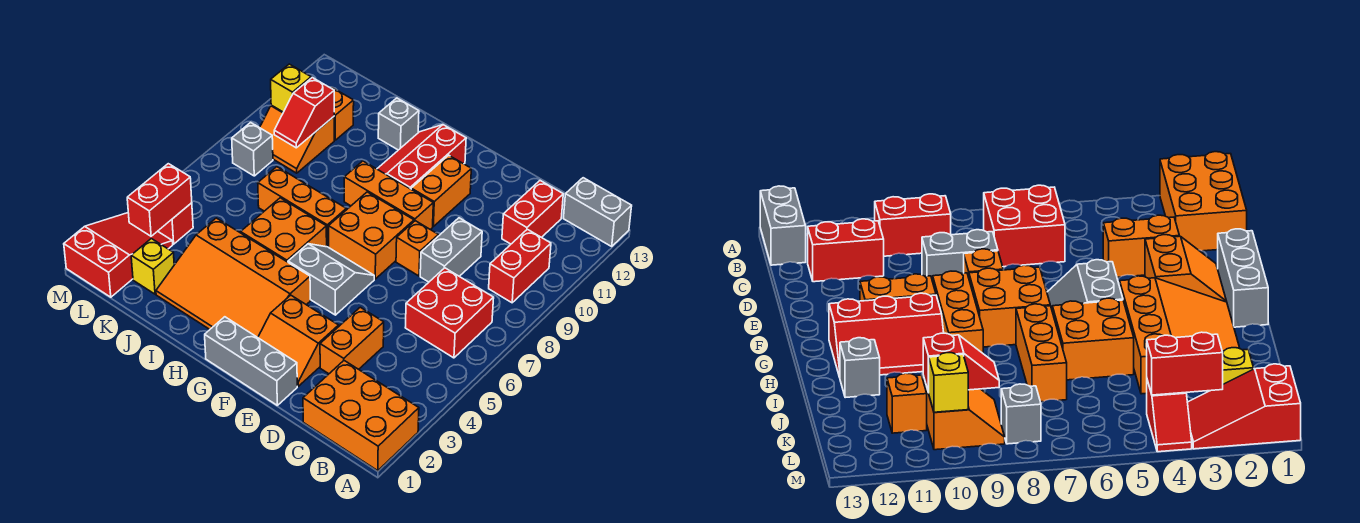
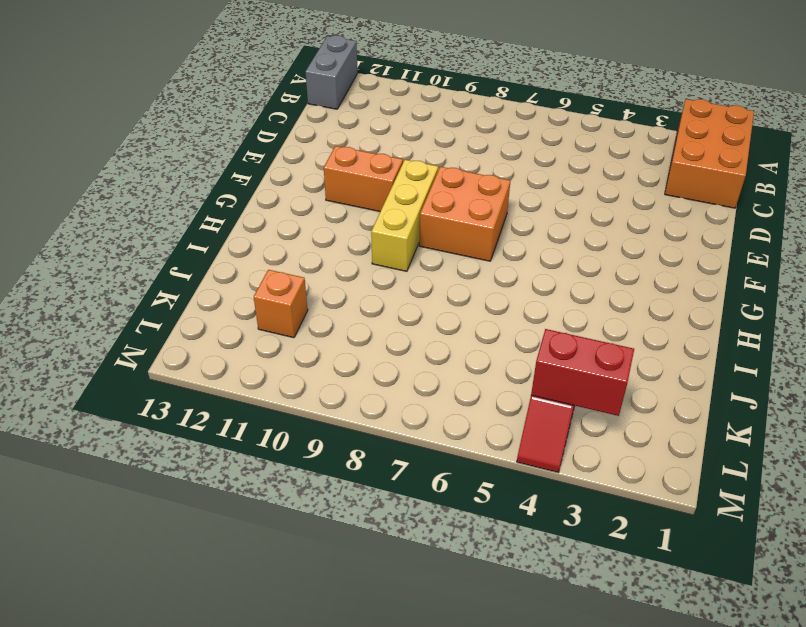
yellow 1x3 brick [371,160,438,271] -> orange 1x3 brick [344,161,433,230]
none -> red 2x2 brick [405,268,494,358]
none -> red 1x2 brick [489,229,551,303]
none -> red 1x2 brick [502,181,563,244]

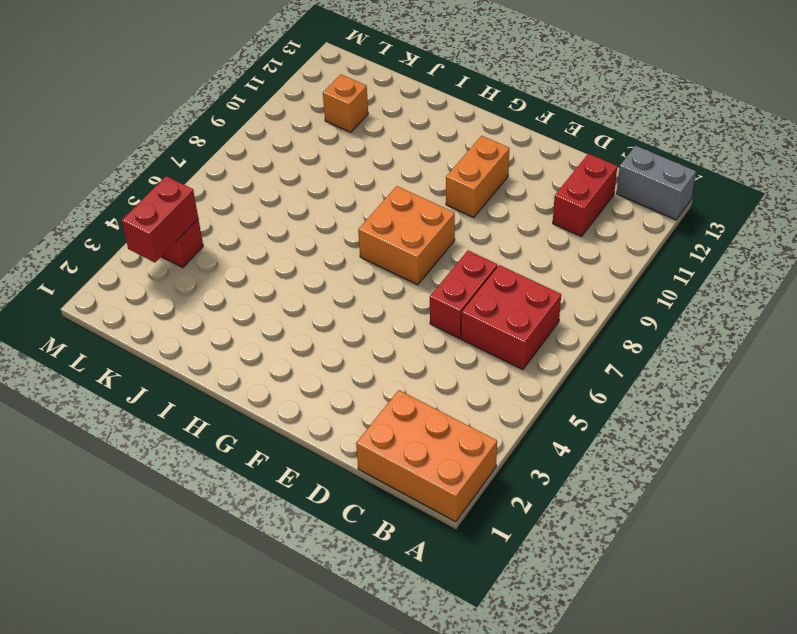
red 1x2 brick [430,251,497,338] -> red 1x2 brick moved to [489,229,551,303]
none -> orange 1x2 brick [320,307,384,374]
none -> grey 1x2 brick [420,218,482,282]
none -> grey 1x3 brick [205,317,297,405]

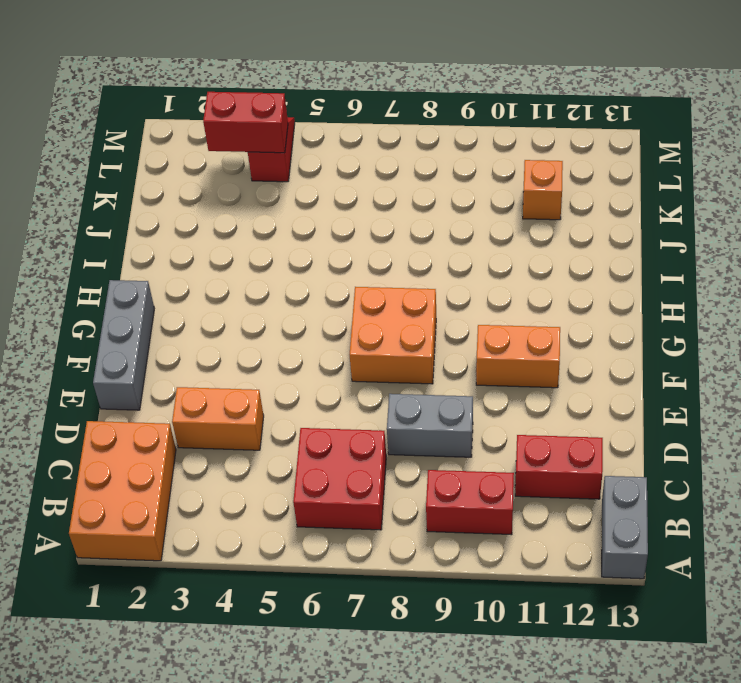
none -> orange 2x2 slope [258,295,339,386]
none -> orange 1x1 brick [396,221,438,276]
none -> grey 2x2 slope [288,244,374,315]

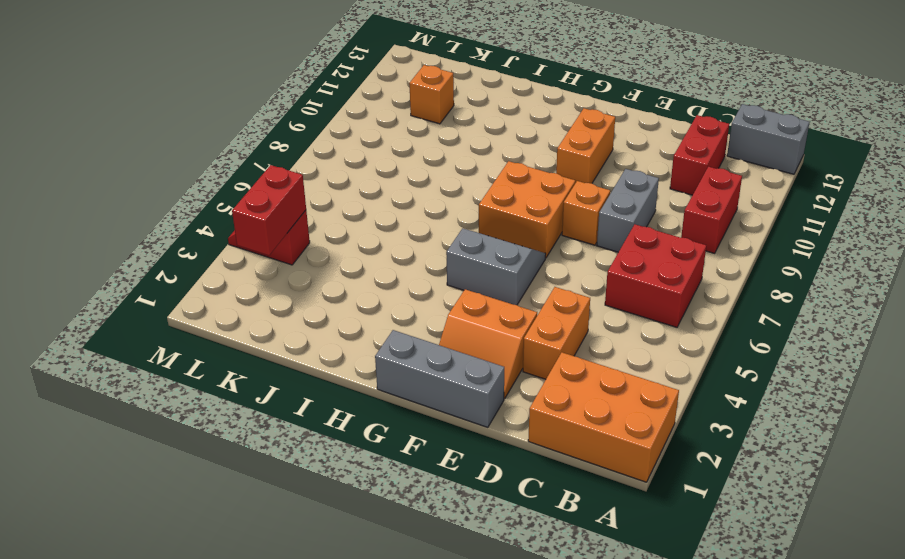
none -> orange 1x3 brick [344,161,433,230]
none -> orange 3x4 slope [156,218,310,337]
none -> red 2x3 slope [377,125,466,189]

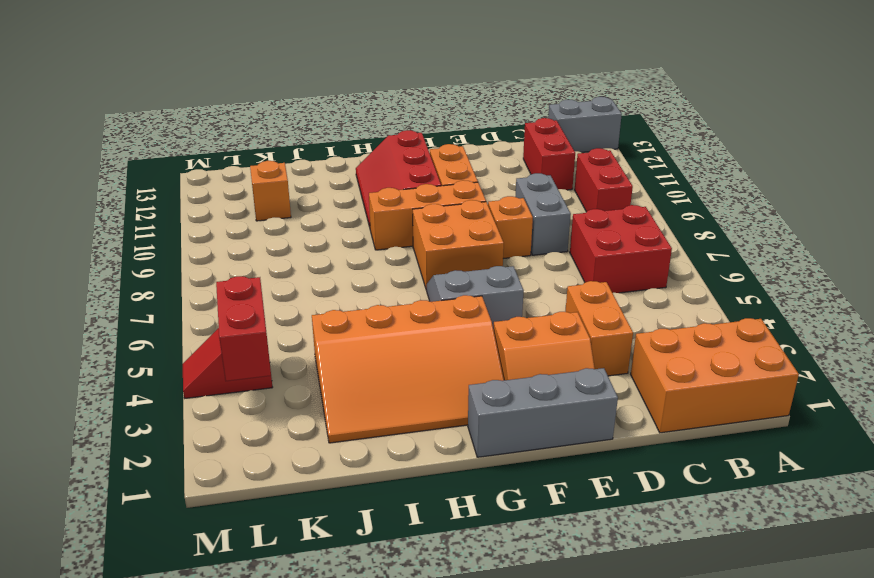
none -> orange 2x2 brick [241,198,327,262]
none -> orange 1x3 brick [258,167,346,247]
none -> grey 1x1 brick [378,98,419,150]

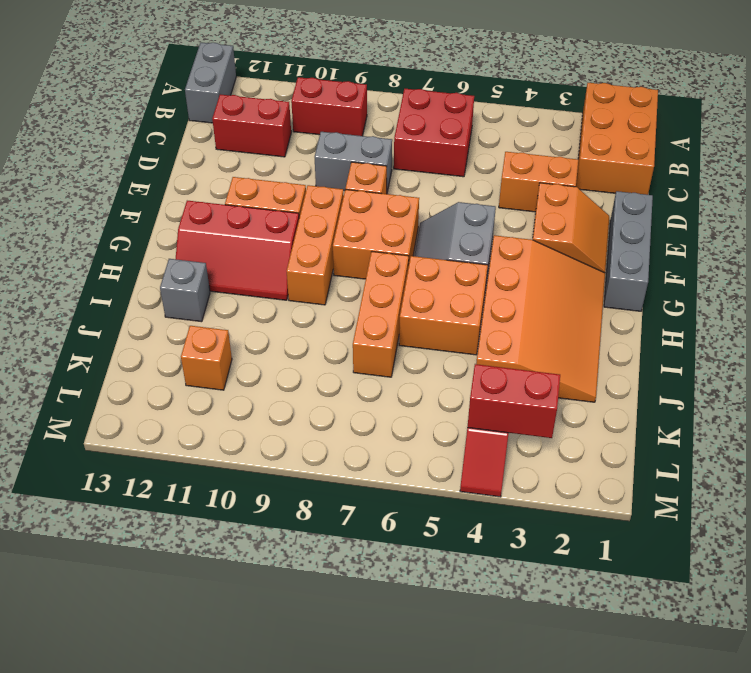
none -> yellow 1x1 brick [131,239,174,294]
none -> orange 2x2 slope [260,105,334,173]
none -> red 2x3 slope [64,213,173,297]

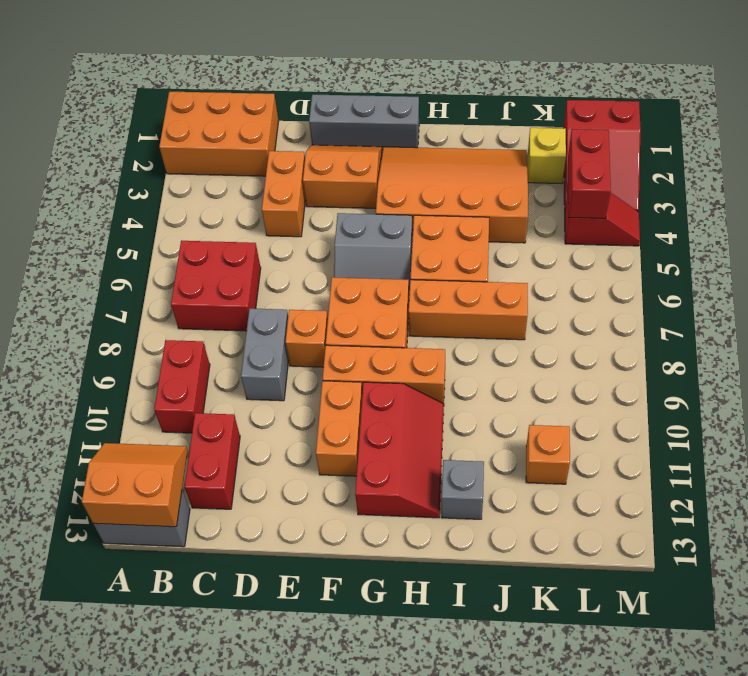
orange 2x2 slope [82,443,188,527] -> orange 2x2 slope moved to [260,105,334,173]
none -> grey 1x1 brick [232,122,273,176]
none -> red 1x2 slope [274,78,334,148]
none -> yellow 1x1 brick [271,64,311,112]

